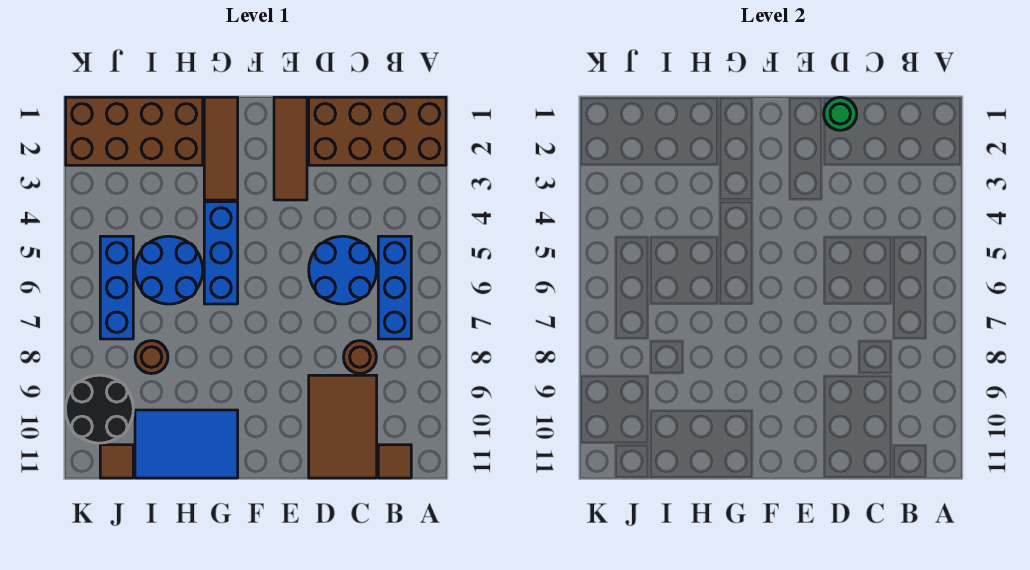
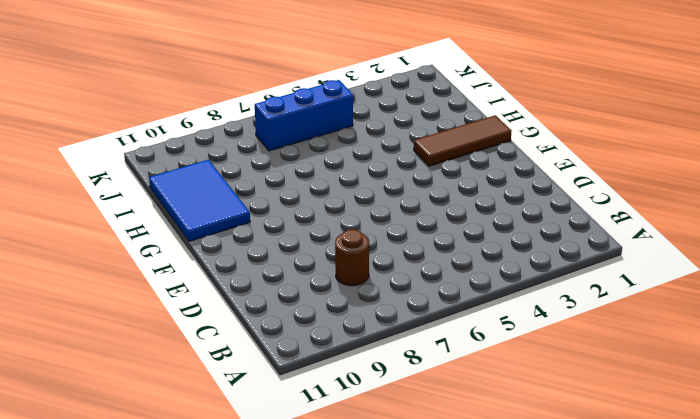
none -> brown 2x4 brick [309,97,446,165]
none -> blue 1x3 brick [378,236,411,339]
none -> brown 1x1 tile [378,445,411,478]

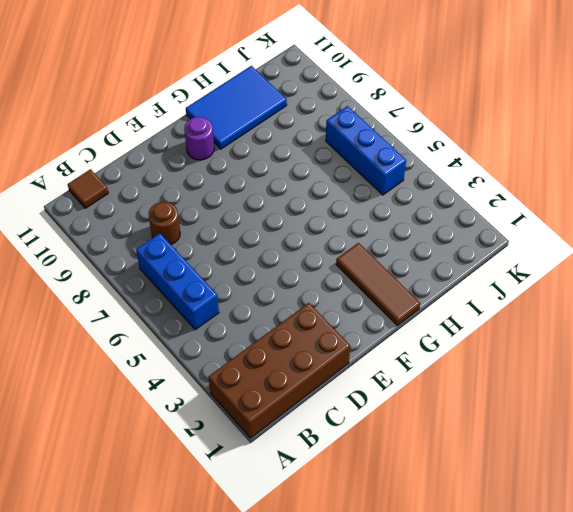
purple 1x1 round brick [184,117,214,160] -> none
none -> blue 2x2 round brick [309,236,377,304]
none -> brown 2x3 tile [309,375,377,478]
none -> brown 1x3 tile [274,97,307,200]

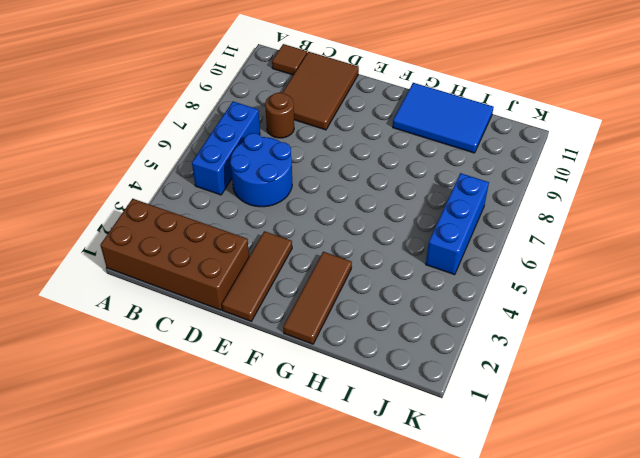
none -> blue 1x3 brick [204,202,238,304]
none -> brown 2x4 brick [66,97,203,165]
none -> blue 2x2 round brick [135,236,203,304]

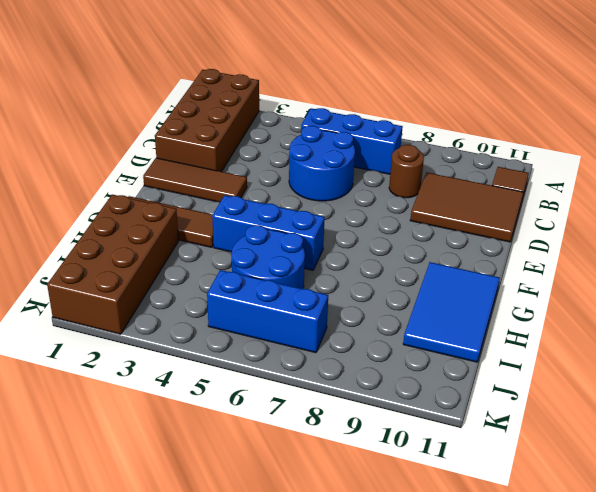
none -> brown 1x1 round brick [135,341,168,374]
none -> black 2x2 round brick [66,375,133,443]
none -> brown 1x1 tile [100,445,133,478]

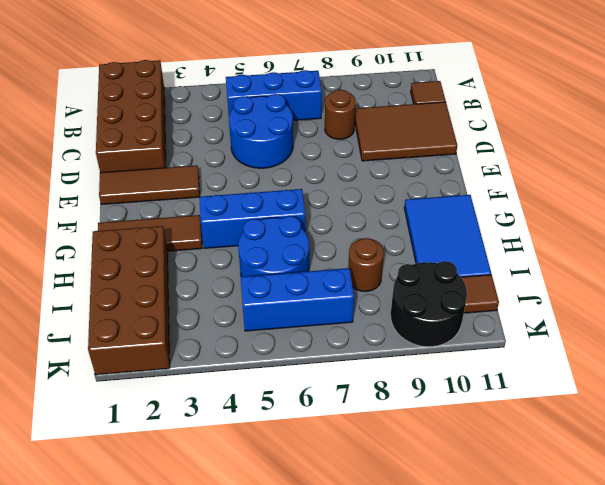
none -> green 1x1 round brick [824,97,857,130]

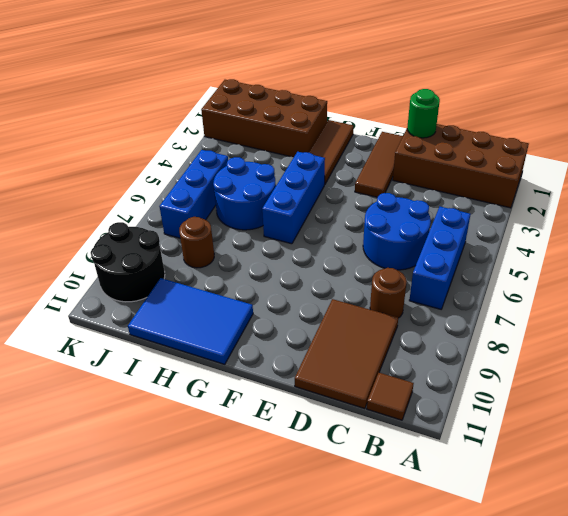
none -> brown 1x1 tile [100,445,133,478]

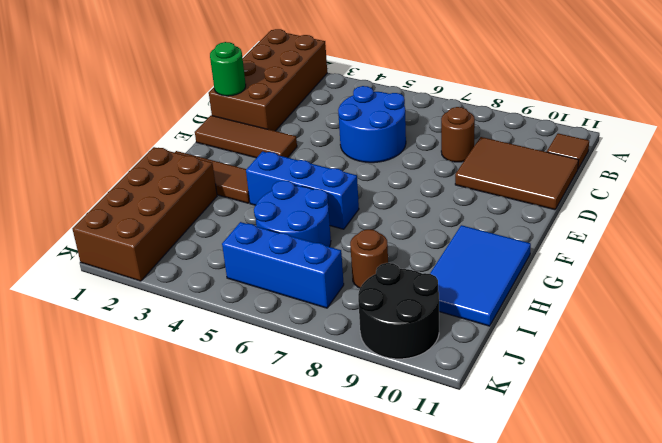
none -> blue 1x3 brick [378,236,411,339]
none -> brown 1x1 tile [100,445,133,478]

